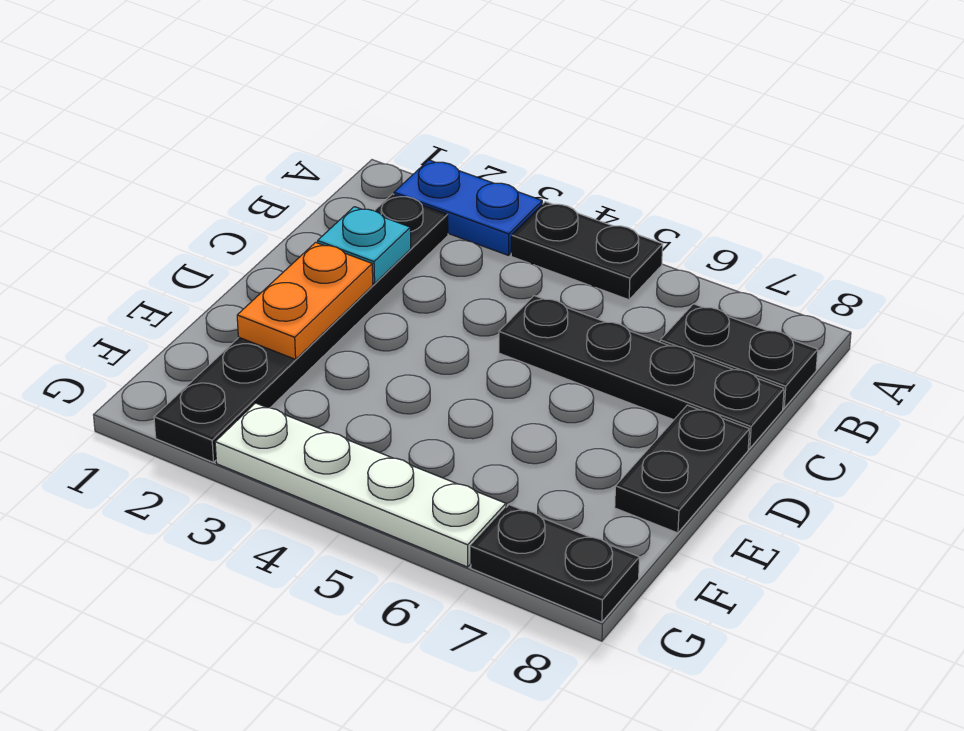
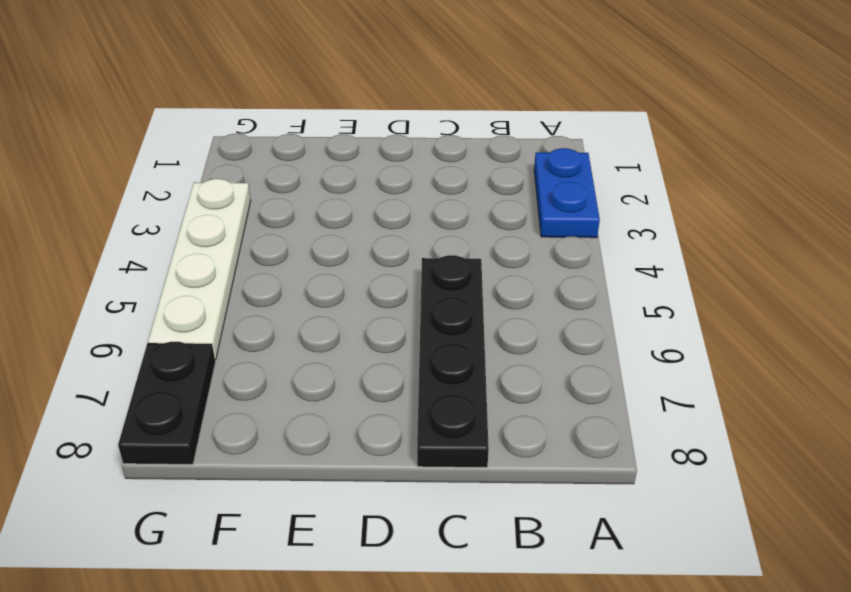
none -> black 1x2 plate [511,202,663,300]
none -> black 1x6 plate [154,194,448,462]

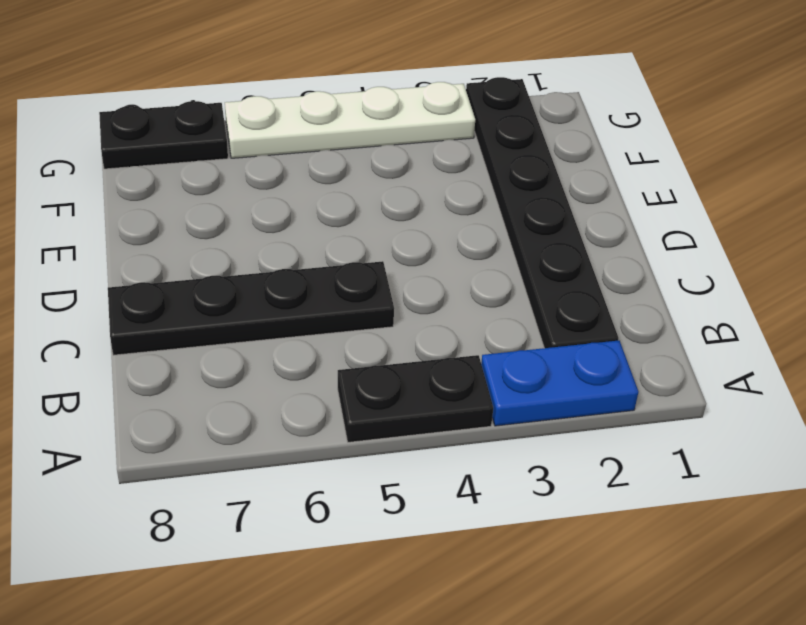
none -> black 1x2 plate [660,304,818,408]
none -> black 1x2 plate [615,405,749,533]

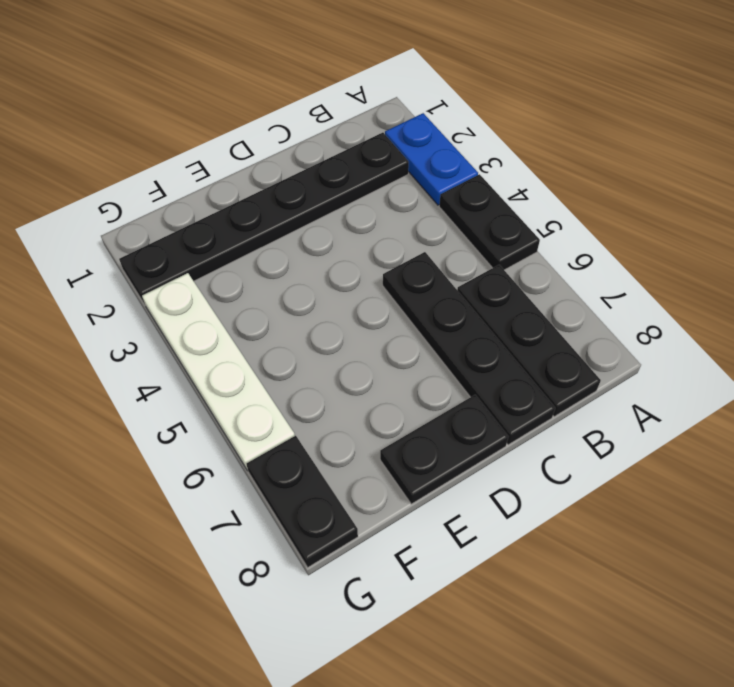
black 1x3 plate [457,265,601,417] -> black 1x2 plate [660,304,818,408]
none -> cyan 1x1 plate [318,207,411,284]
none -> orange 1x2 plate [237,242,373,359]

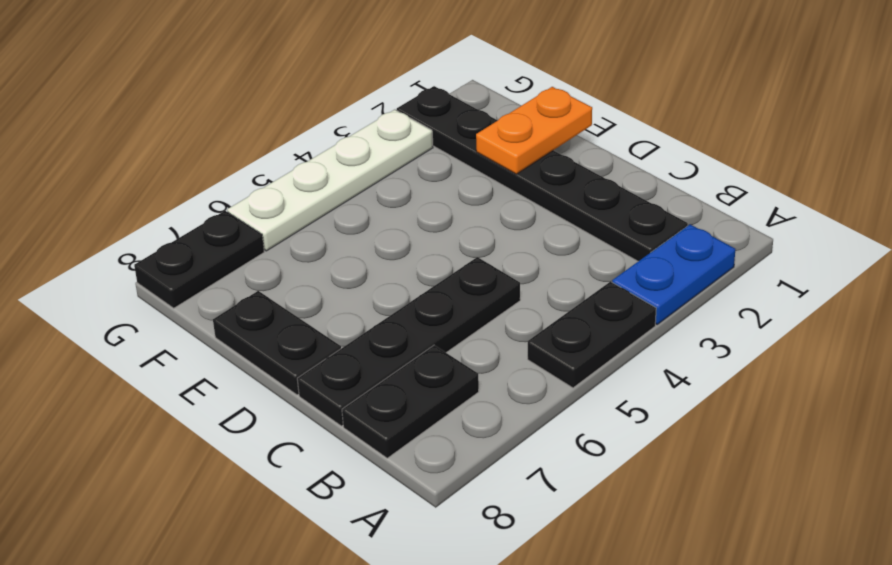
orange 1x2 plate [476,87,592,174] -> orange 1x2 plate turned to [237,242,373,359]
none -> cyan 1x1 plate [318,207,411,284]

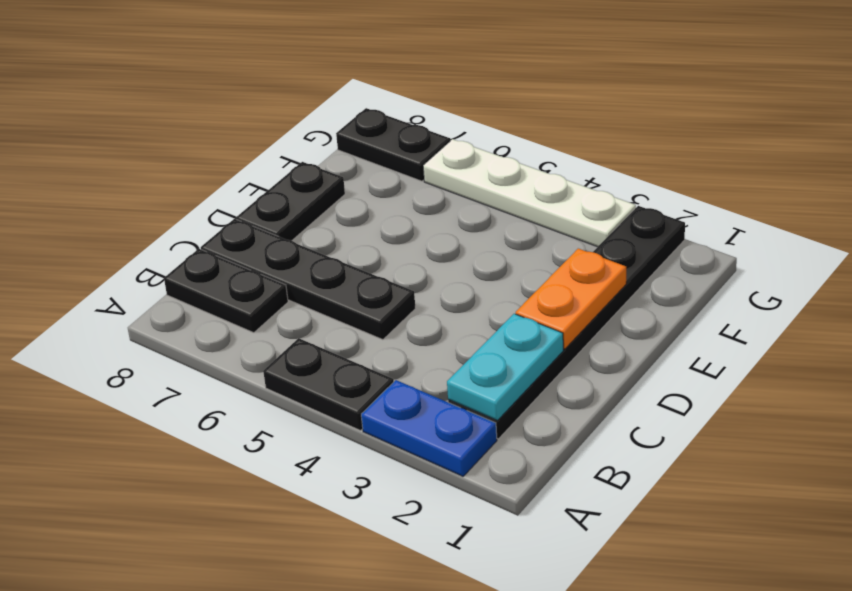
cyan 1x2 plate [447,314,563,420] -> cyan 1x1 plate [318,207,411,284]

